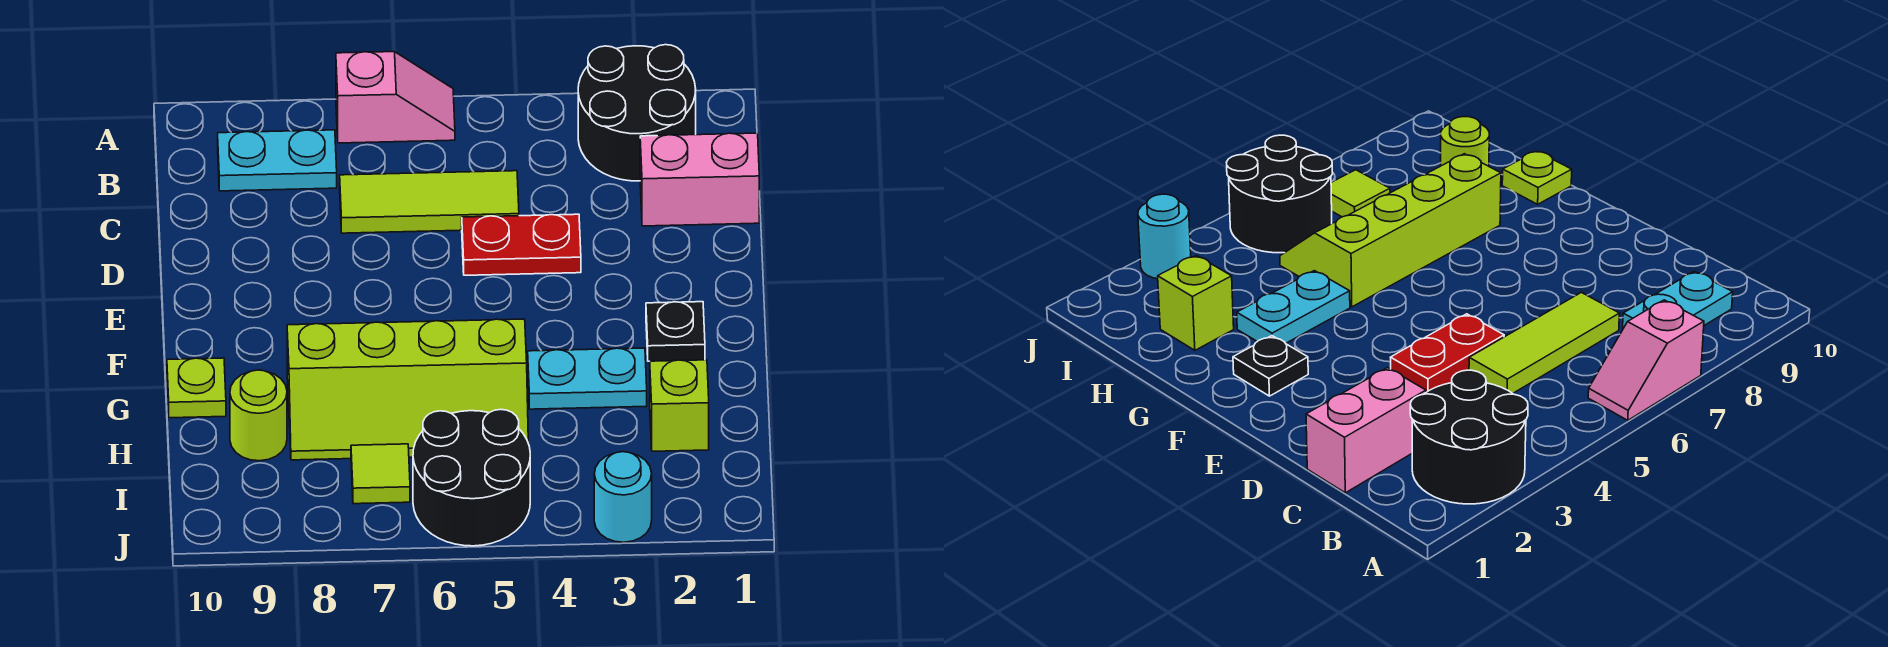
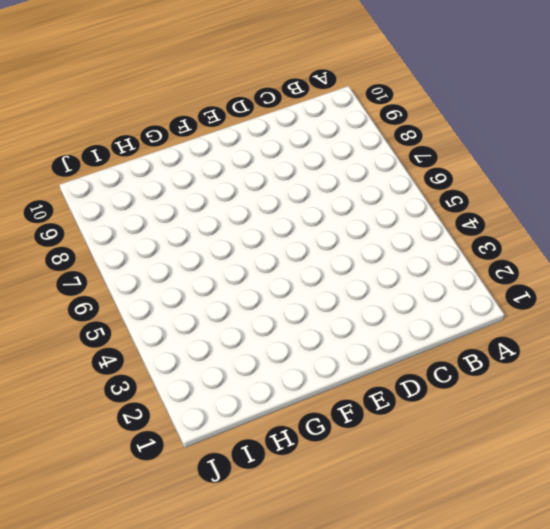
none -> black 2x2 round brick [578,45,696,181]
none -> pink 1x2 slope [336,52,455,143]
none -> cyan 1x2 plate [218,130,337,191]

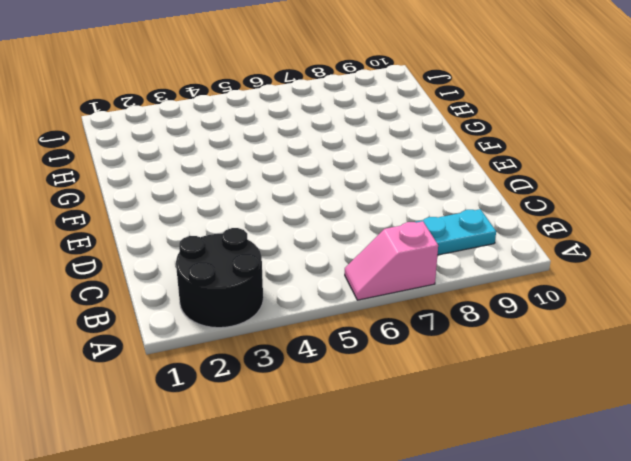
none -> pink 1x2 brick [640,133,759,226]
none -> lime 1x3 tile [340,171,519,233]
none -> red 1x2 plate [462,214,581,275]

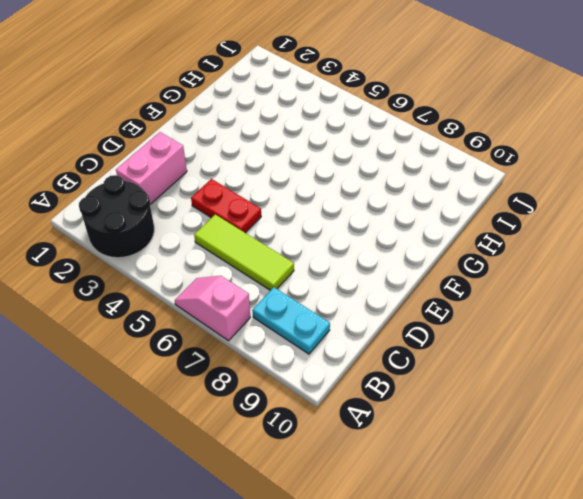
pink 1x2 brick [116,132,187,204] -> pink 1x2 brick turned to [640,133,759,226]
none -> black 1x1 plate [646,302,705,361]
none -> cyan 1x2 plate [528,348,647,409]
none -> lime 2x4 slope [287,319,528,460]

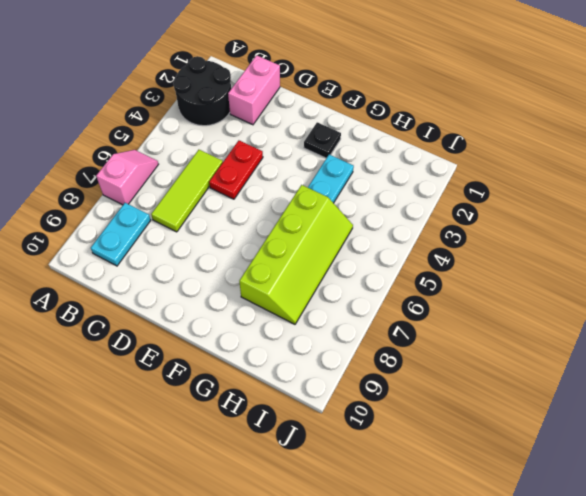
none -> lime 1x1 plate [167,358,226,418]
none -> lime 1x1 brick [650,360,709,451]
none -> lime 1x1 round brick [230,370,287,461]

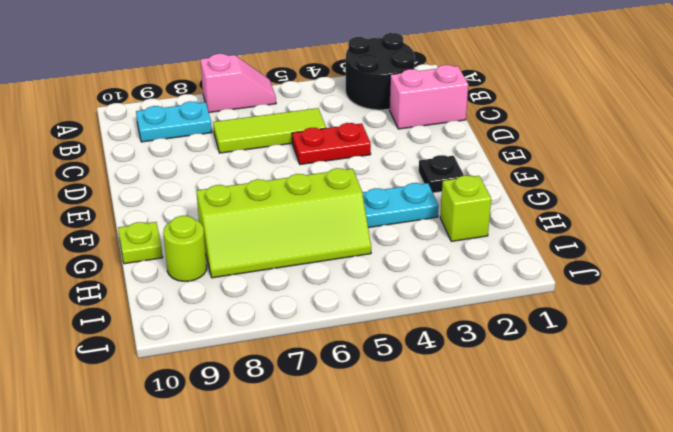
none -> black 2x2 round brick [413,409,530,546]
none -> lime 1x1 tile [351,444,410,504]
none -> cyan 1x1 round brick [594,452,652,542]

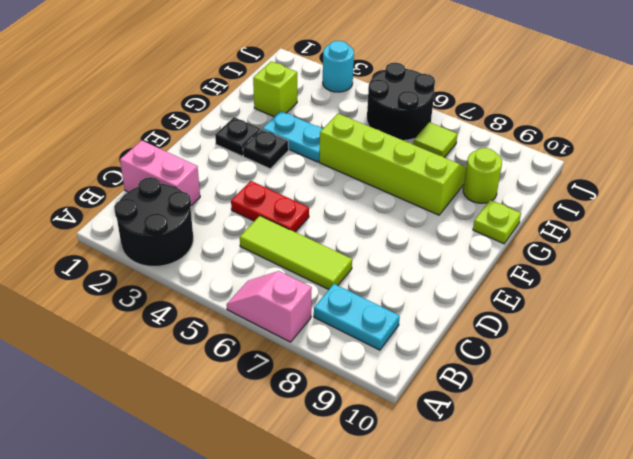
black 1x1 plate [243,129,289,169] -> none

